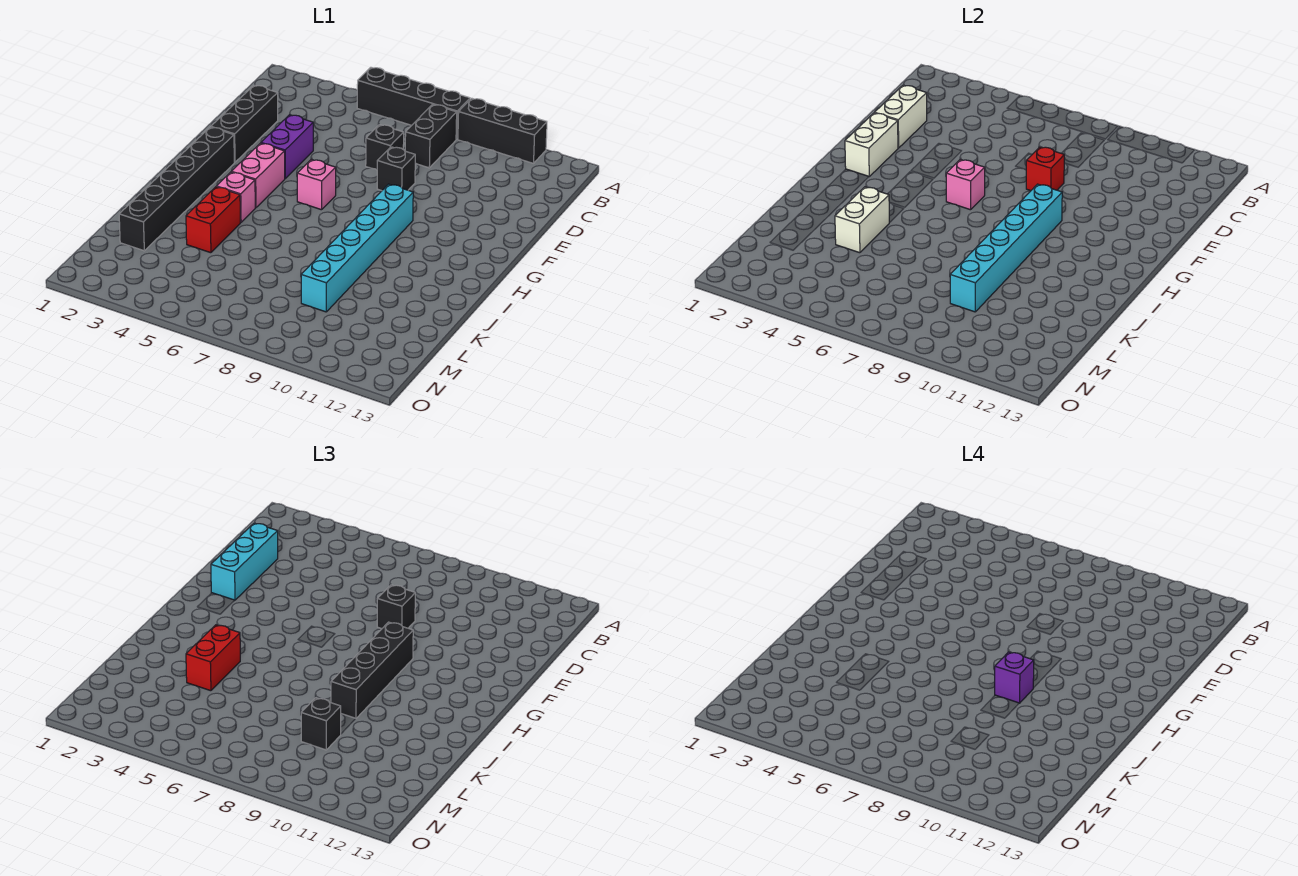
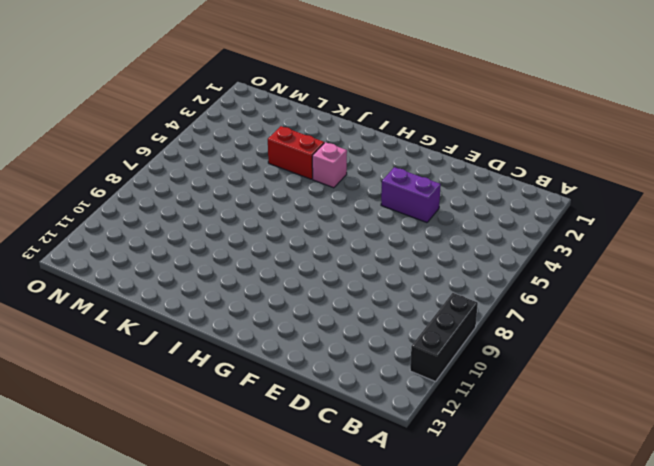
none -> black 1x4 brick [357,67,470,139]
none -> black 1x2 brick [405,104,457,168]
none -> black 1x3 brick [211,85,278,162]

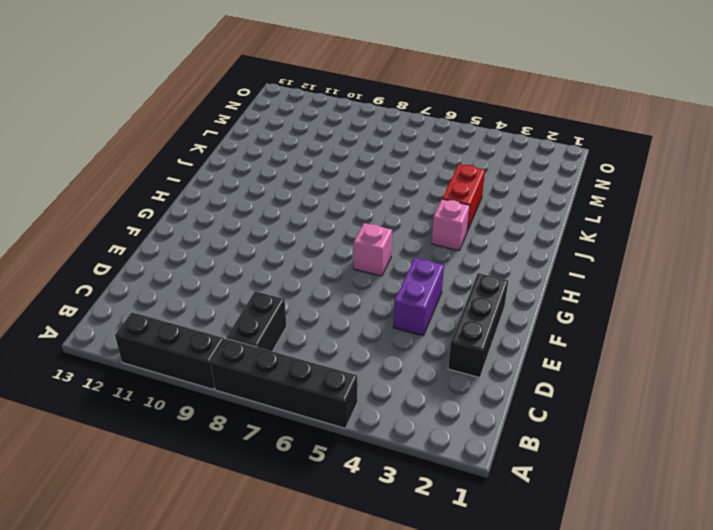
none -> black 1x1 brick [366,125,404,170]
none -> black 1x1 brick [377,147,415,191]
none -> black 1x6 brick [119,127,234,251]

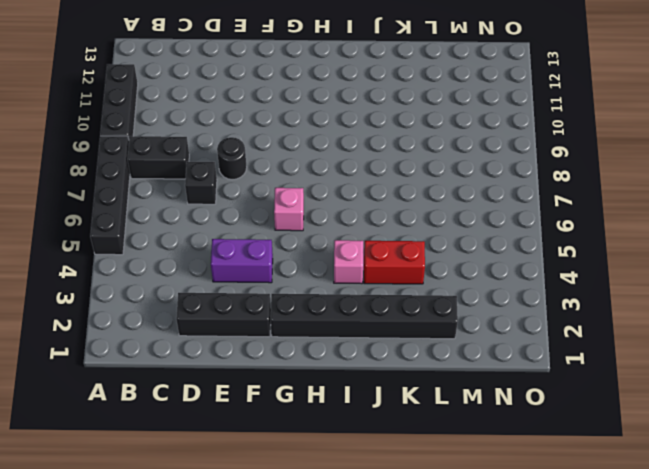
black 1x1 round brick [217,137,247,180] -> black 1x1 brick [377,147,415,191]
none -> pink 1x2 brick [231,143,285,208]
none -> cyan 1x6 brick [301,184,413,312]
none -> white 1x2 brick [875,85,927,148]

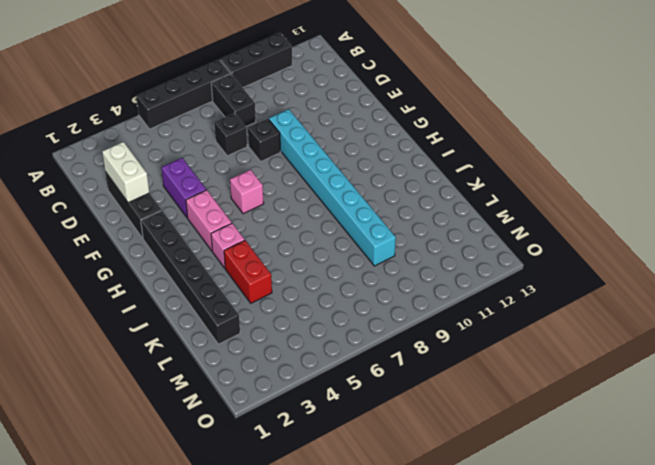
cyan 1x8 brick [269,109,396,266] -> cyan 1x6 brick [301,184,413,312]
none -> red 1x1 brick [1026,147,1064,191]
none -> white 1x2 brick [845,113,898,176]
none -> pink 1x1 brick [946,159,985,210]

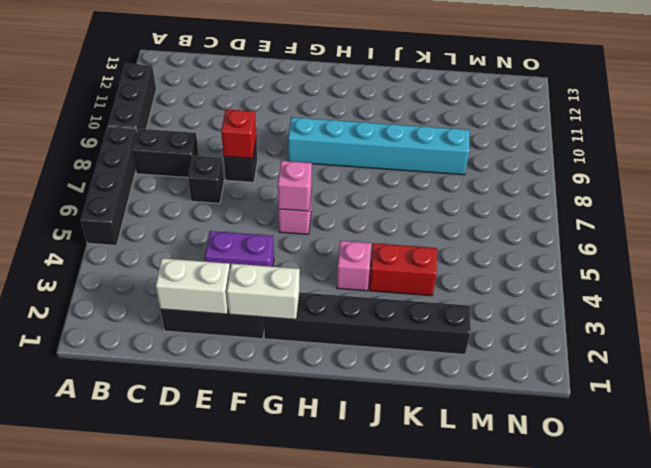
none -> pink 1x2 brick [231,143,285,208]
none -> cyan 1x6 brick [950,184,1062,312]
none -> white 1x2 brick [835,187,889,253]

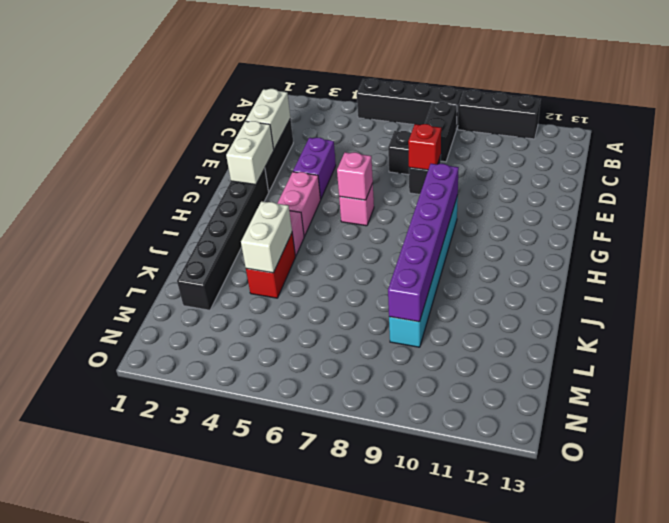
purple 1x6 brick [388,164,459,322] -> cyan 1x6 brick [950,184,1062,312]
none -> cyan 1x3 brick [211,523,278,600]
none -> black 1x1 brick [377,585,415,629]
none -> black 1x4 brick [331,622,413,719]

